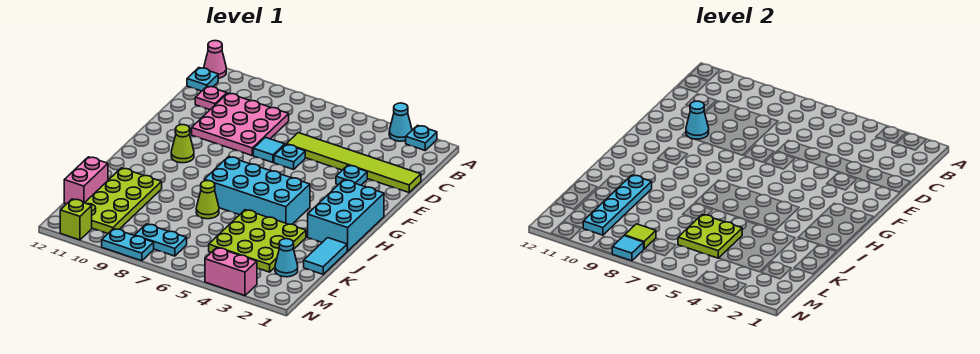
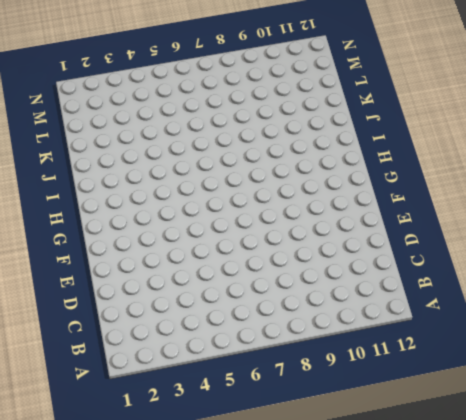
none -> cyan 1x1 plate [406,125,437,150]
none -> cyan 1x1 cone [389,103,412,141]
none -> pink 1x1 cone [204,41,226,78]

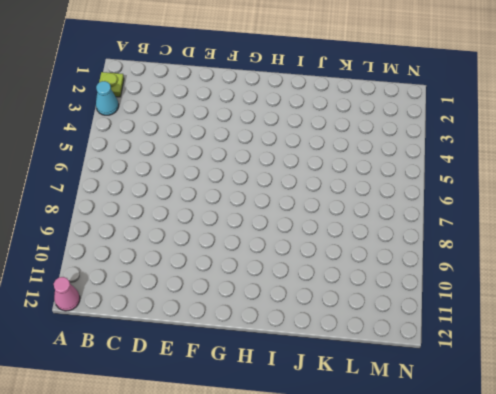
lime 1x1 plate [99,72,124,97] -> cyan 1x1 plate [406,125,437,150]
none -> cyan 1x1 plate [187,68,218,91]
none -> pink 3x3 plate [192,93,289,155]
none -> pink 1x1 plate [195,86,227,110]

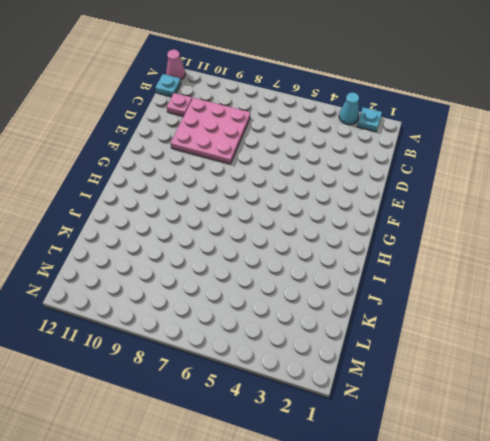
none -> lime 1x6 tile [287,133,421,192]
none -> cyan 1x1 plate [336,165,367,185]
none -> cyan 1x1 plate [274,144,305,169]

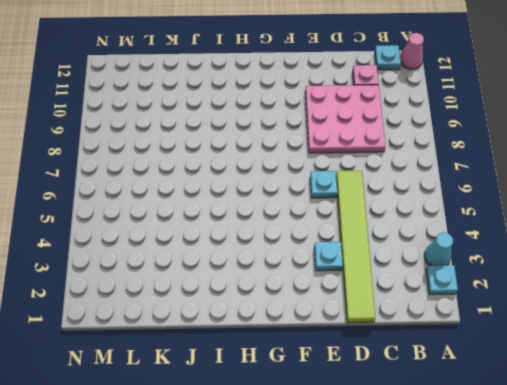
none -> cyan 1x1 tile [253,137,285,162]
none -> cyan 2x3 brick [308,180,384,251]
none -> lime 1x1 cone [171,125,194,163]

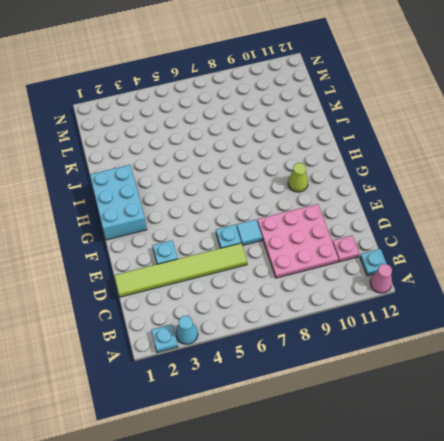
none -> cyan 2x4 brick [204,157,310,224]
none -> cyan 1x2 tile [304,238,347,274]
none -> lime 3x3 plate [209,210,306,272]

